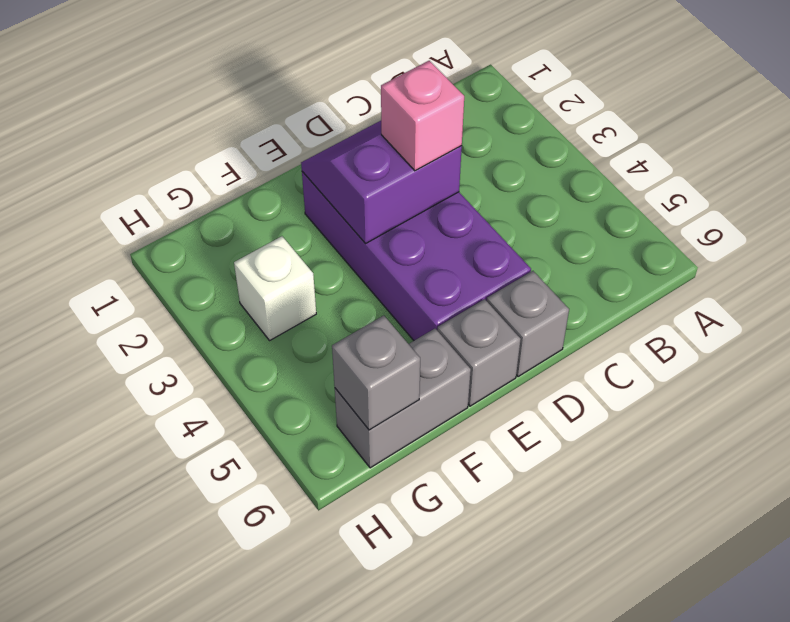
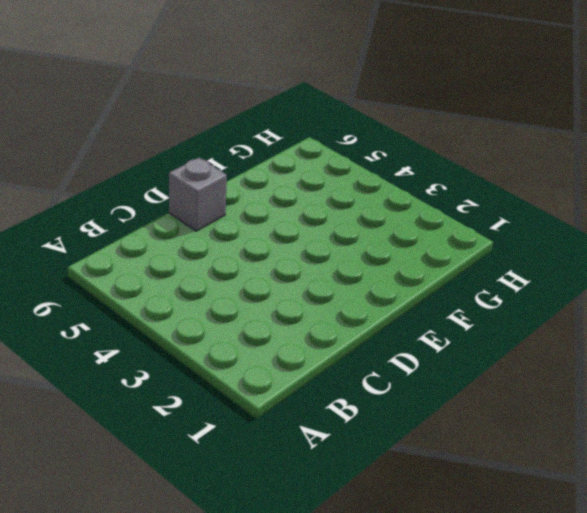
none -> purple 2x4 brick [302,172,531,340]
none -> grey 1x1 brick [437,299,521,406]

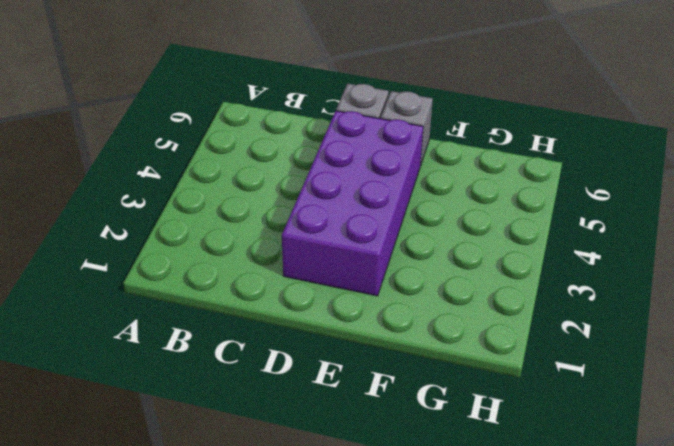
none -> grey 1x2 brick [335,329,471,468]
none -> white 1x1 brick [234,236,316,340]

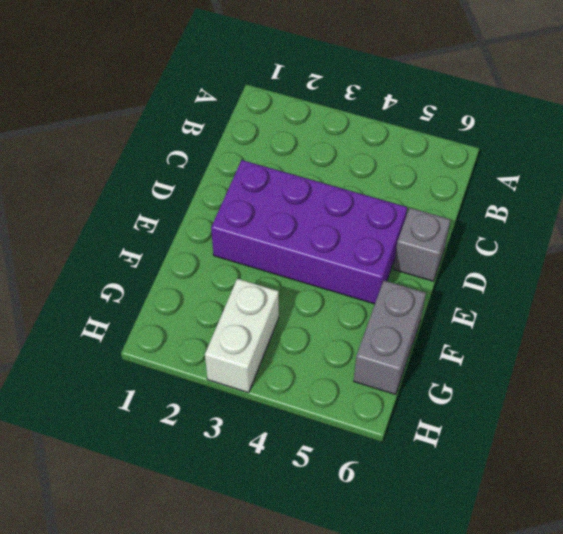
white 1x2 brick [205,279,279,393] -> white 1x1 brick [234,236,316,340]
none -> grey 1x1 brick [437,299,521,406]
none -> purple 2x2 slope [301,121,462,244]

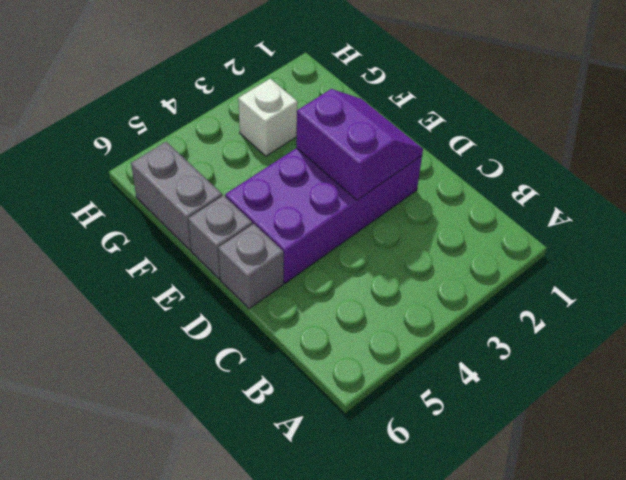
none -> grey 1x1 brick [332,316,420,430]
none -> pink 1x1 brick [381,61,464,171]

